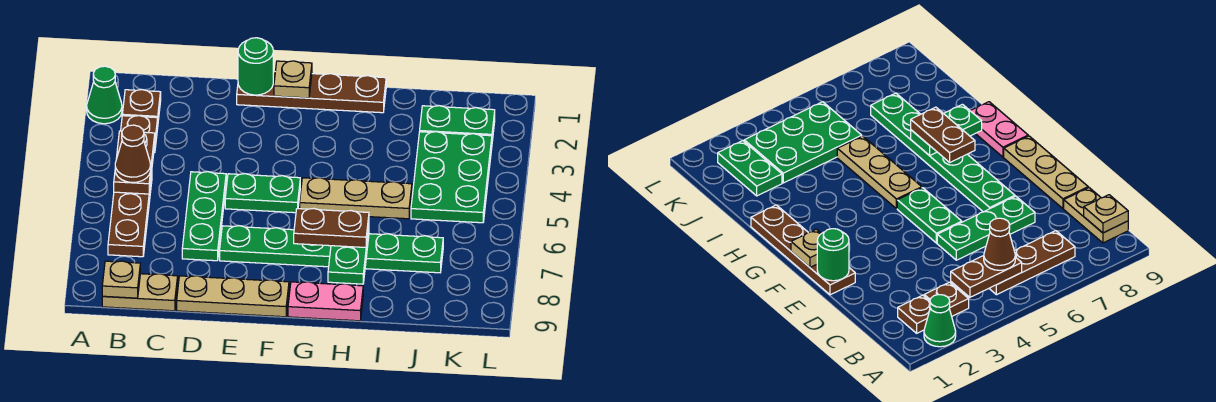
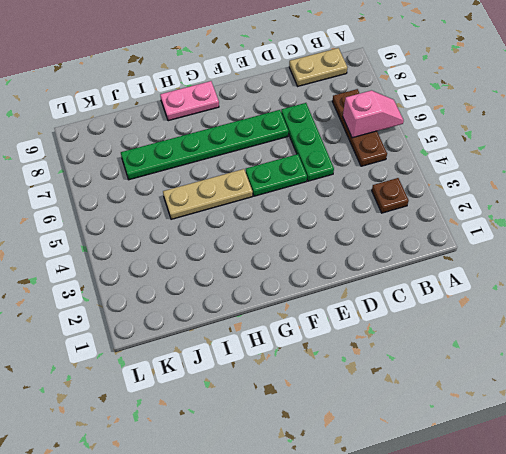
pink 1x2 slope [343,90,404,138] -> none
none -> green 1x1 cone [87,66,122,124]
none -> brown 1x1 plate [122,90,161,120]
none -> tan 1x3 plate [177,276,289,317]

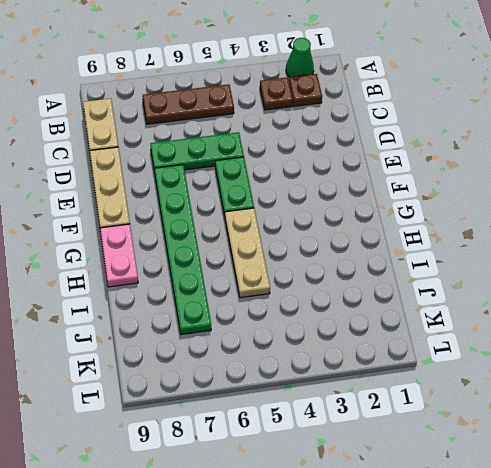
none -> brown 1x4 plate [237,72,386,113]
none -> green 1x2 plate [420,106,495,141]
none -> green 2x3 plate [411,132,492,223]

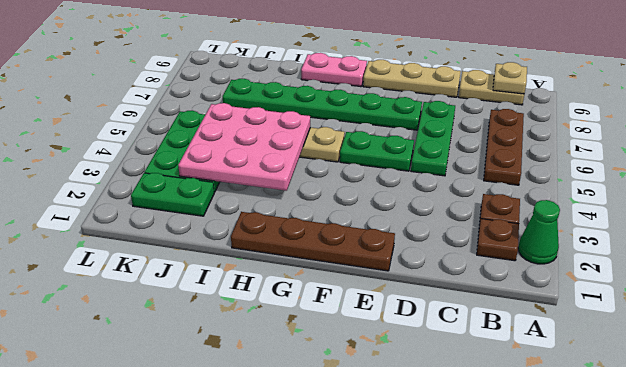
pink 3x3 plate [178,103,310,191] -> none
none -> brown 1x2 plate [114,131,155,194]
none -> green 1x1 round brick [238,38,273,95]
none -> tan 1x1 plate [274,61,312,98]

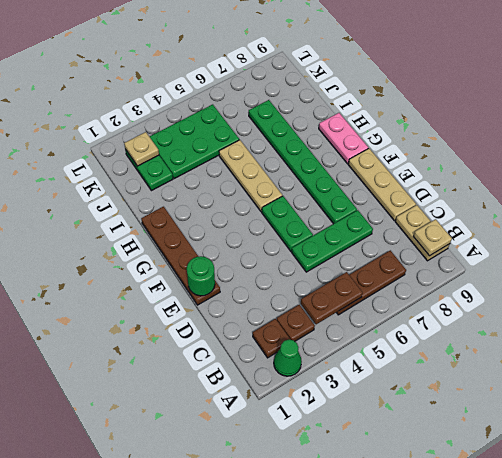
tan 1x1 plate [124,132,159,166] -> tan 1x1 plate moved to [274,61,312,98]
none -> green 1x2 plate [328,228,369,284]
none -> brown 1x1 cone [115,125,151,183]
none -> brown 1x2 plate [294,208,369,248]

